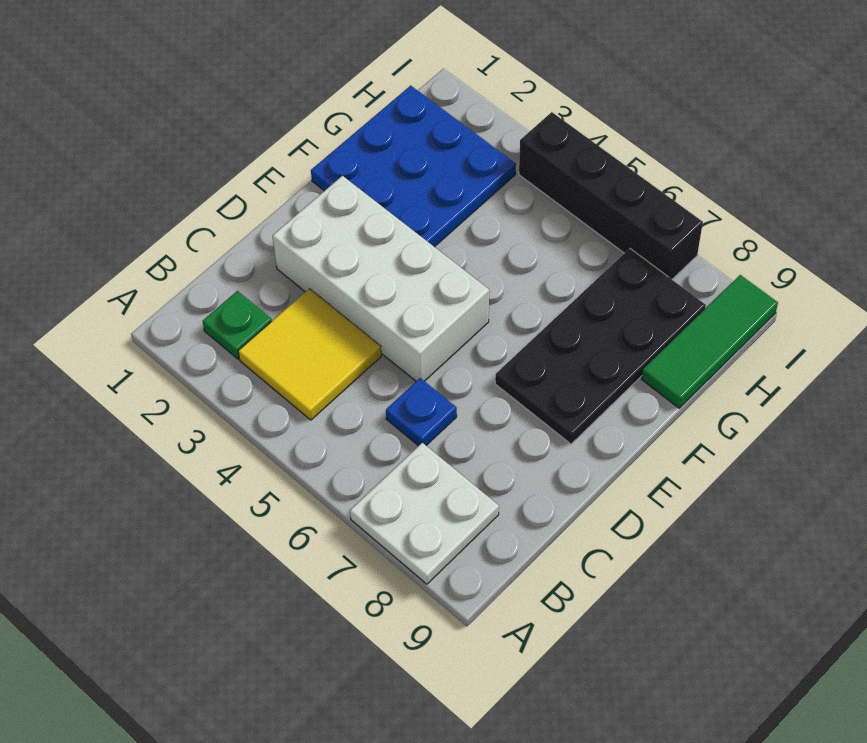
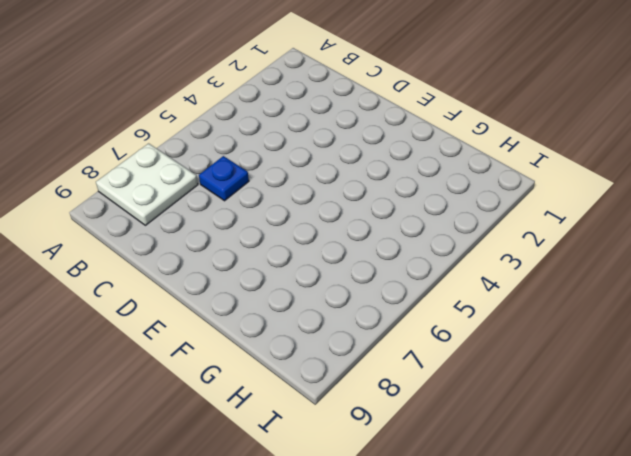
none -> green 1x1 plate [203,291,272,359]
none -> yellow 2x2 tile [238,289,381,420]

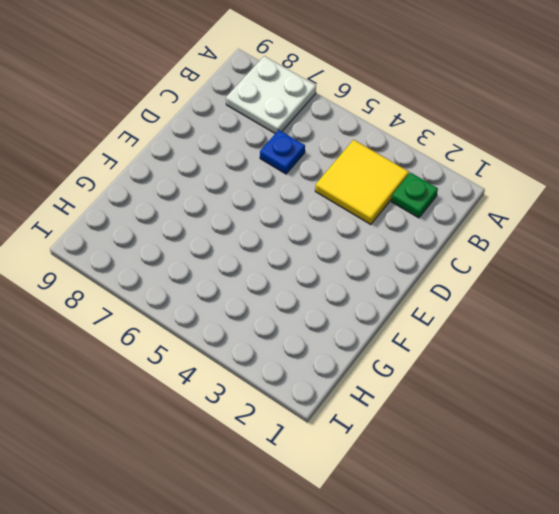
none -> white 2x4 brick [273,176,489,381]
none -> black 2x4 plate [495,249,706,444]

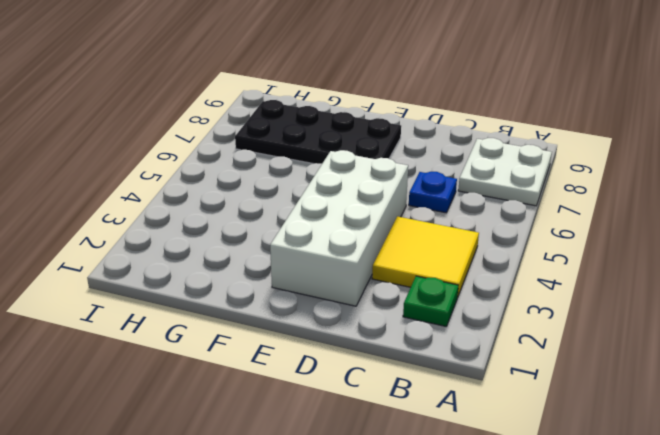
none -> blue 3x3 plate [311,86,516,247]
none -> green 1x3 tile [642,275,778,408]

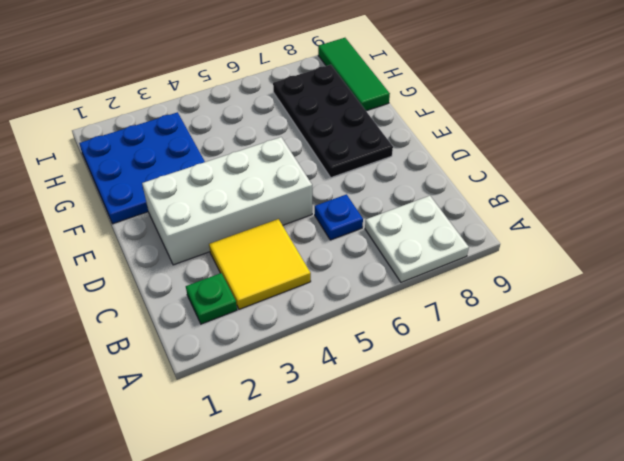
none -> black 1x4 brick [519,112,703,279]

